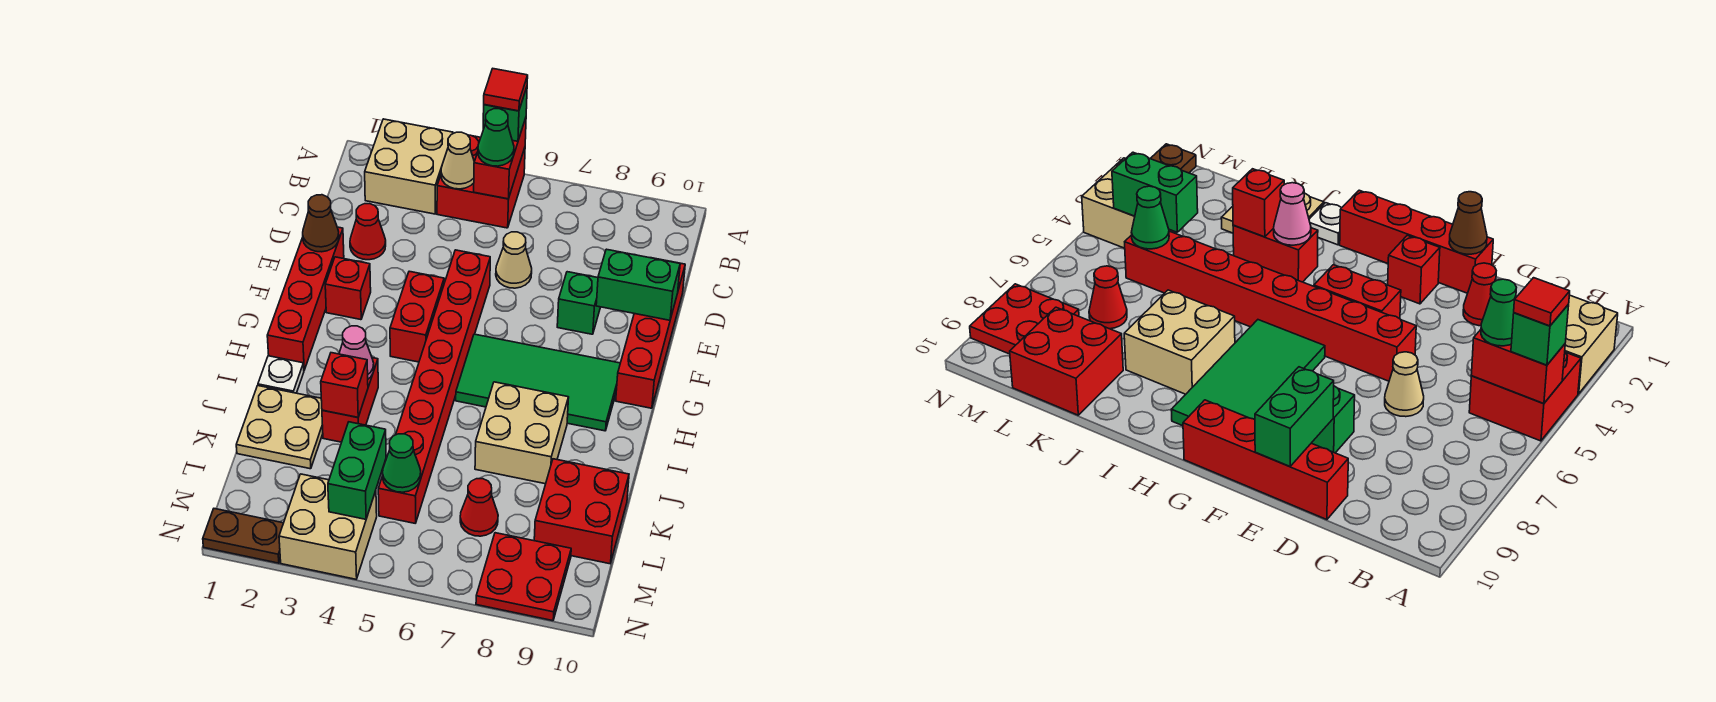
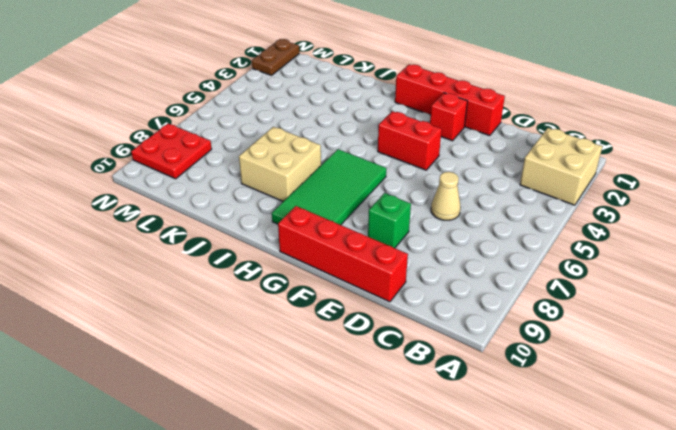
none -> red 2x2 brick [437,135,525,228]
none -> red 1x1 cone [350,204,386,260]
none -> red 1x8 brick [378,250,490,523]
none -> white 1x1 plate [258,356,304,393]

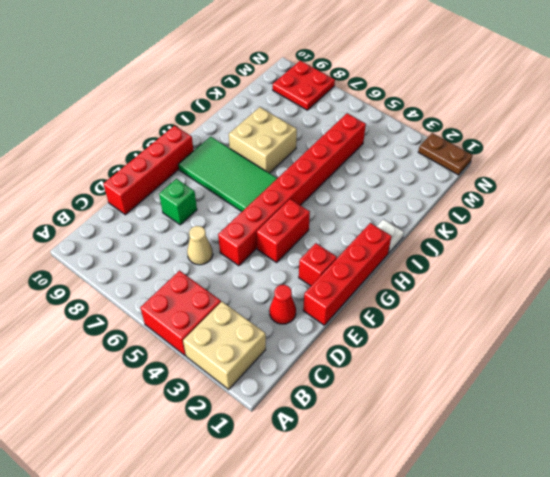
none -> red 1x2 brick [322,358,378,442]
none -> tan 2x2 plate [236,386,323,469]
none -> red 2x2 brick [534,459,629,564]
none -> red 1x1 cone [460,479,498,536]

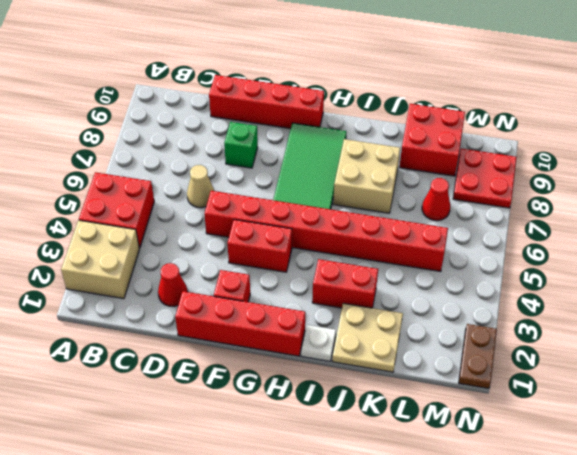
none -> tan 2x2 brick [279,474,377,579]
none -> red 1x2 brick [474,118,526,199]
none -> tan 1x1 cone [441,132,474,189]
none -> brown 1x1 cone [303,195,339,252]

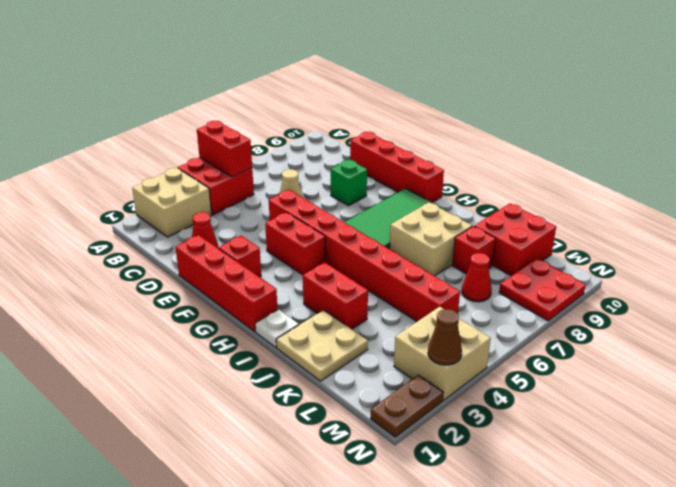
red 1x1 brick [452,226,496,274] -> red 1x1 brick moved to [321,353,368,417]
brown 1x1 cone [428,309,462,365] -> brown 1x1 cone moved to [303,195,339,252]
none -> tan 1x1 cone [441,132,474,189]
none -> green 1x2 brick [596,249,680,320]
none -> pink 1x1 cone [339,326,374,379]
none -> green 1x2 brick [328,422,386,519]

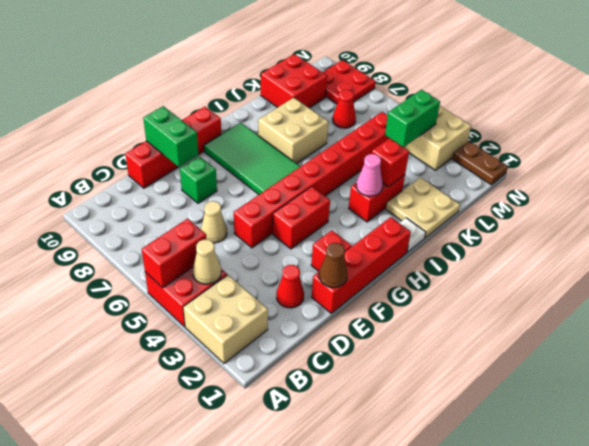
none -> green 1x1 cone [383,434,421,492]
none -> green 1x1 brick [483,87,527,141]
none -> green 1x1 cone [478,109,514,166]
none -> red 1x1 tile [484,69,528,111]

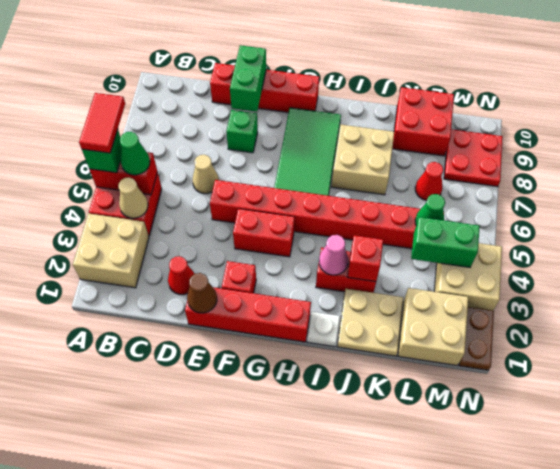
red 1x2 tile [79,93,125,153] -> red 1x1 tile [484,69,528,111]
tan 2x2 brick [398,288,468,365] -> none

